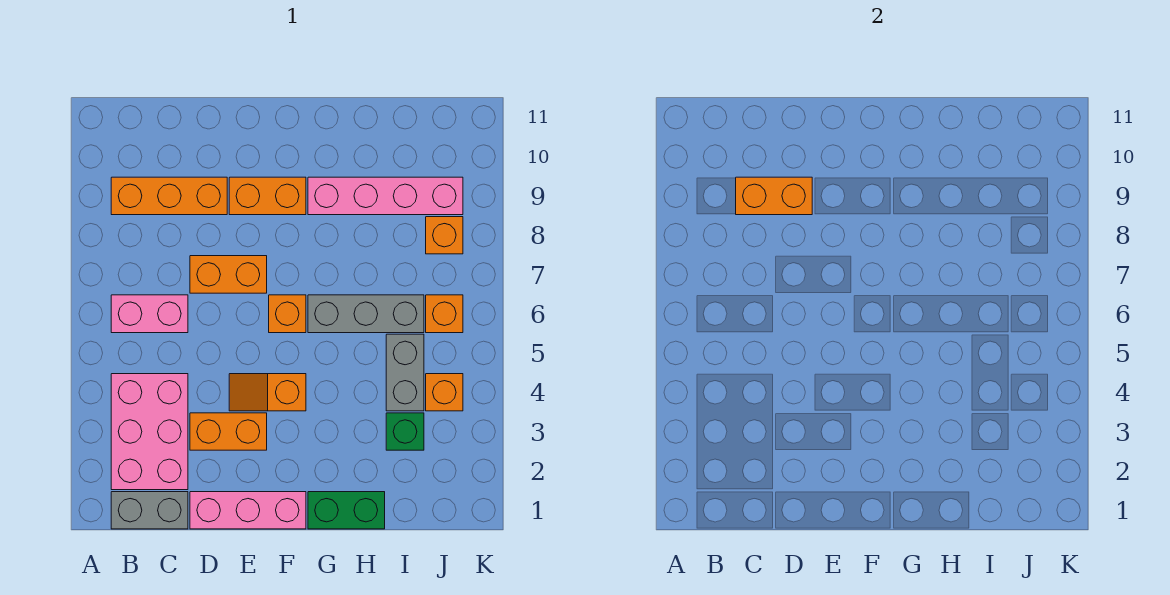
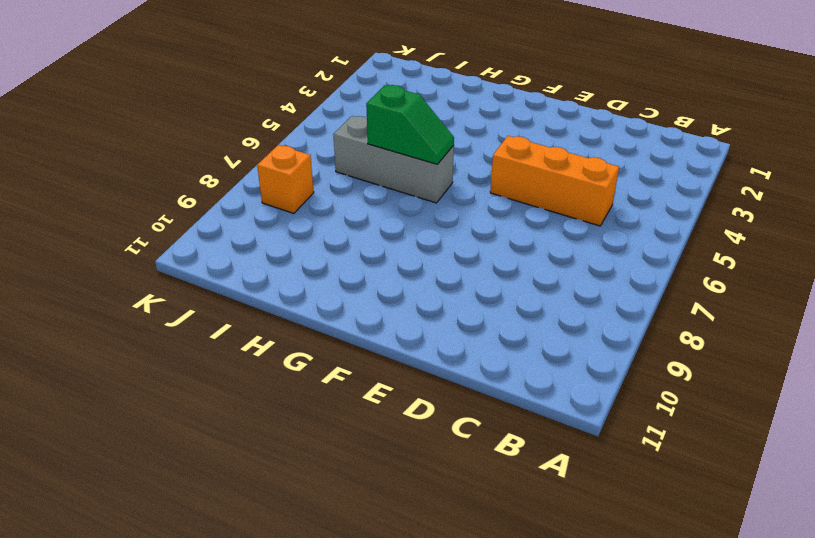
orange 1x3 brick [490,136,619,226] -> orange 1x3 brick moved to [111,177,227,215]
green 1x2 slope [366,85,454,164] -> none
none -> grey 1x2 brick [111,492,188,529]
none -> pink 2x3 brick [111,374,188,490]
none -> pink 1x2 brick [111,295,188,333]

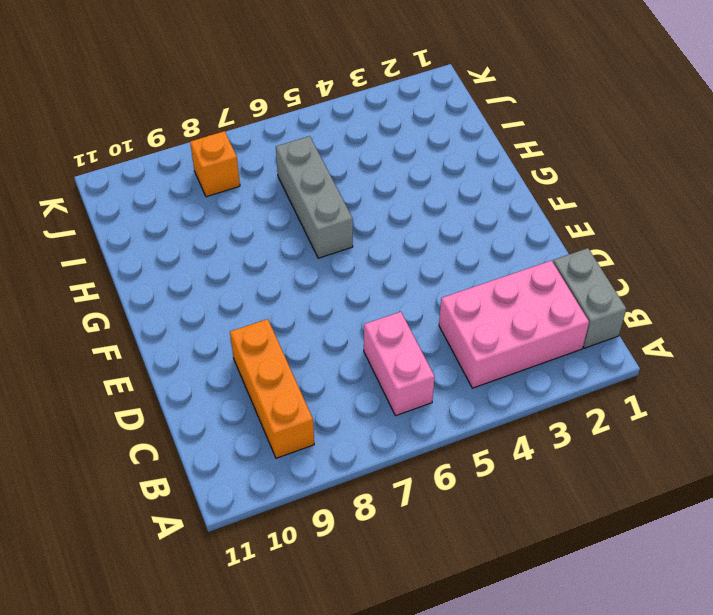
none -> pink 1x3 brick [190,492,306,529]
none -> orange 1x2 brick [190,413,267,450]
none -> orange 1x2 brick [190,256,267,293]

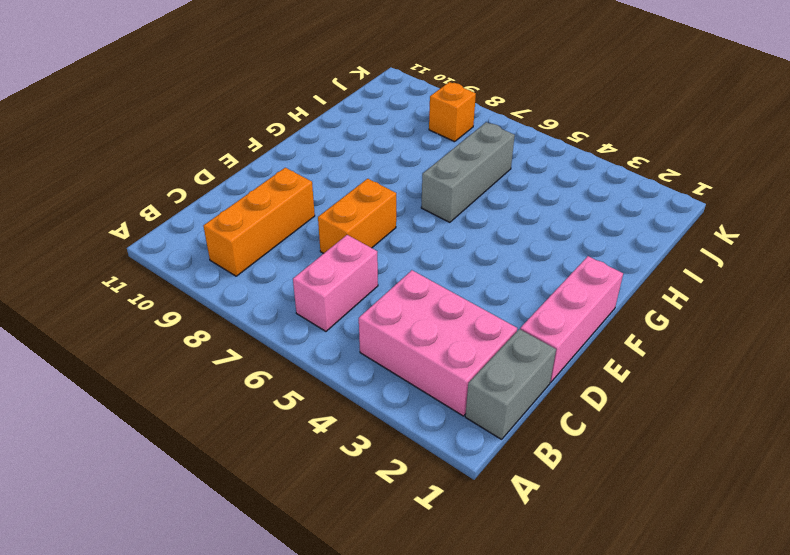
none -> orange 1x2 brick [190,413,267,450]
none -> orange 1x2 slope [229,374,306,411]
none -> orange 1x2 brick [229,177,306,215]

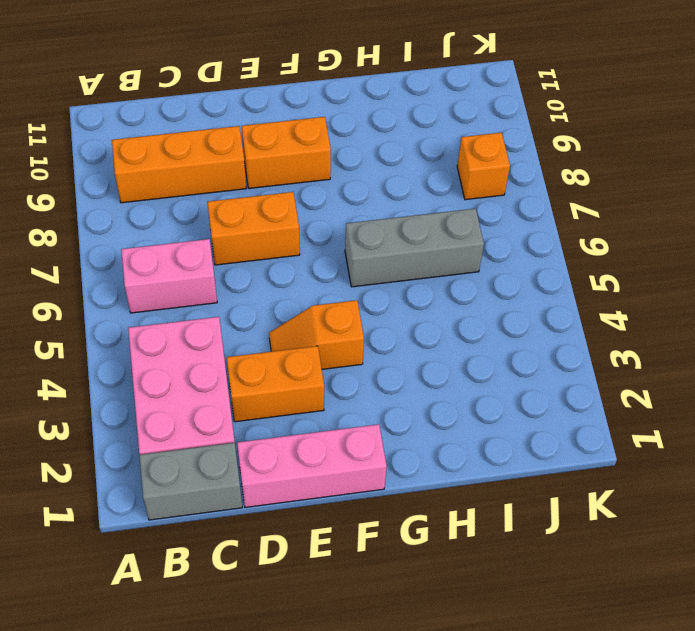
none -> orange 1x1 brick [269,295,306,333]
none -> green 1x2 brick [308,492,385,529]
none -> pink 1x4 brick [308,177,463,215]

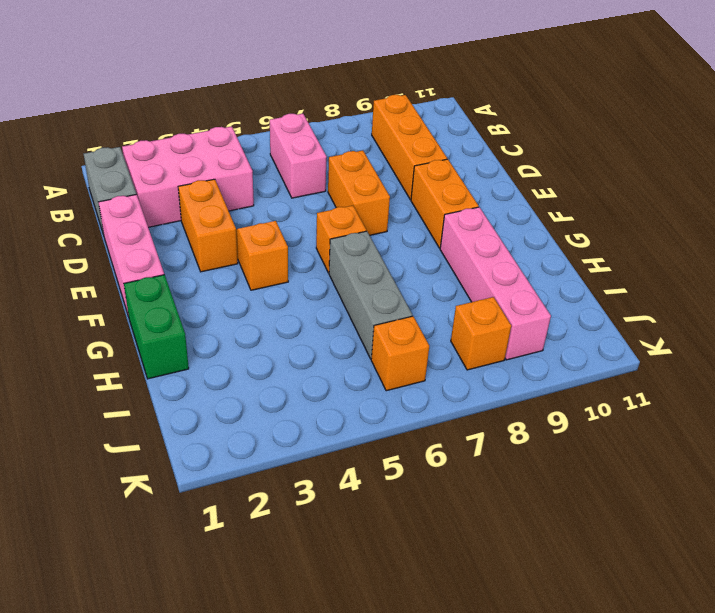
none -> green 1x1 brick [386,413,424,450]
none -> grey 1x2 brick [386,334,424,411]
none -> orange 1x1 brick [426,374,463,411]

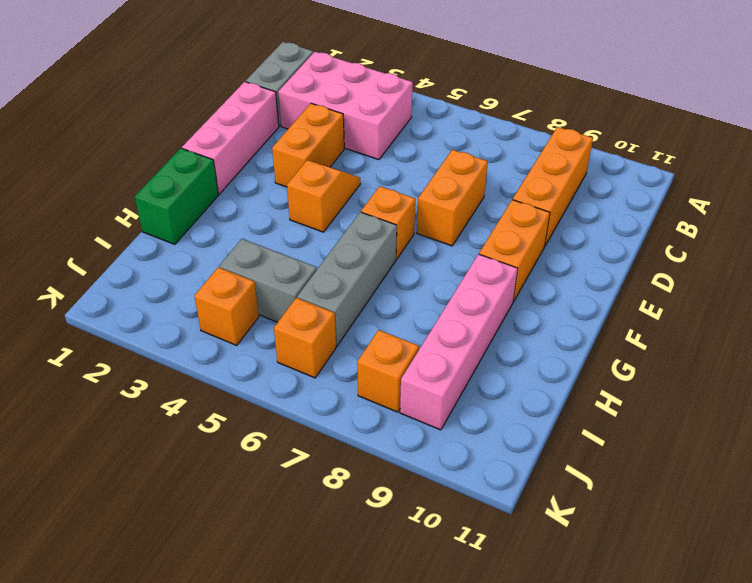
none -> pink 1x2 brick [111,295,188,333]
none -> green 1x1 brick [386,413,424,450]
none -> orange 1x2 brick [736,177,812,215]

